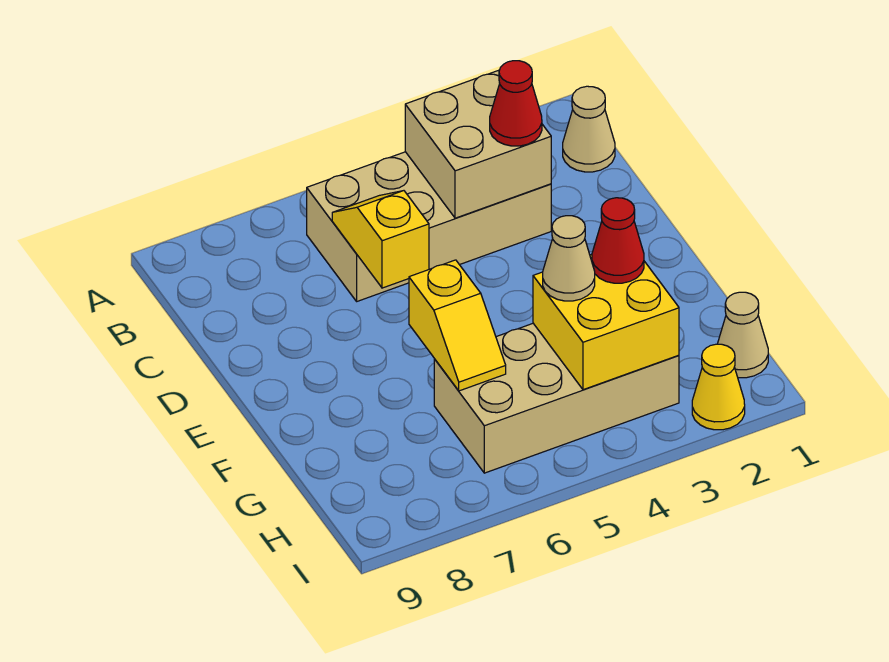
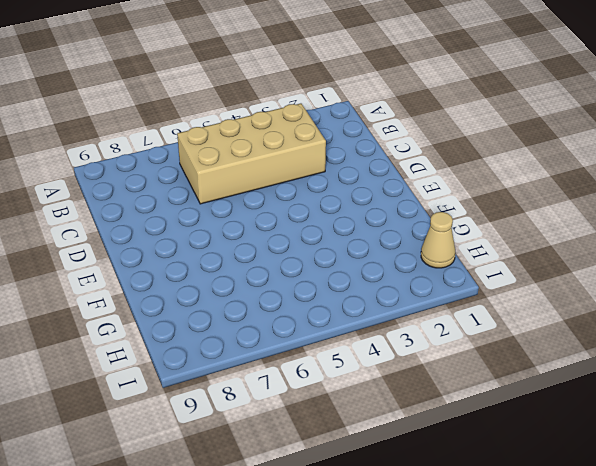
none -> tan 1x1 cone [563,86,615,172]
none -> tan 2x4 brick [434,323,679,473]
none -> yellow 1x1 cone [692,344,745,430]

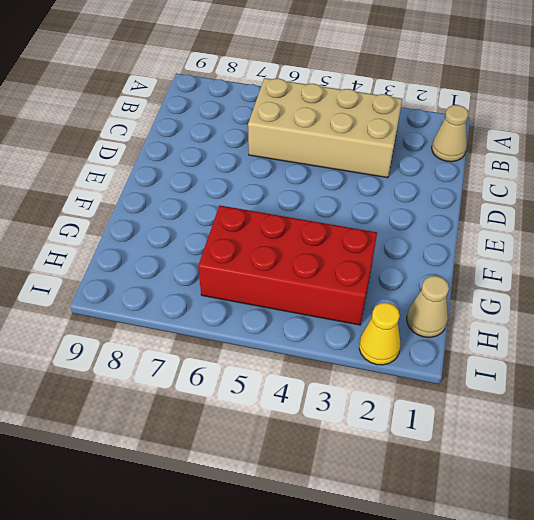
red 2x4 brick [198,206,377,325] -> tan 2x4 brick [434,323,679,473]
none -> tan 2x2 brick [405,70,551,218]
none -> yellow 1x2 slope [332,191,429,288]
none -> yellow 1x2 slope [409,260,506,391]

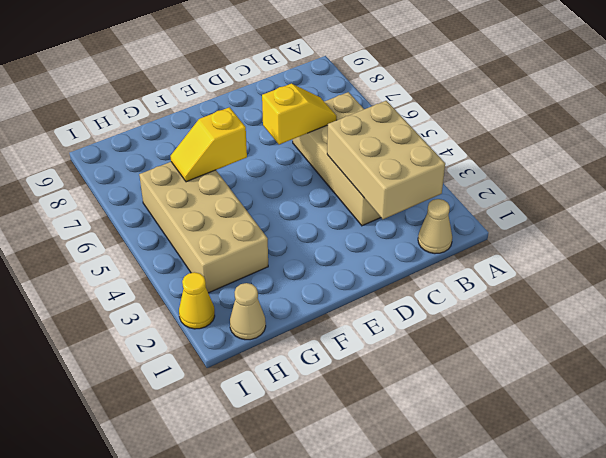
tan 2x3 brick [327,101,445,219] -> tan 2x2 brick [405,70,551,218]
none -> yellow 2x2 brick [533,254,679,390]
none -> red 1x1 cone [490,61,542,146]
none -> red 1x1 cone [592,198,644,283]

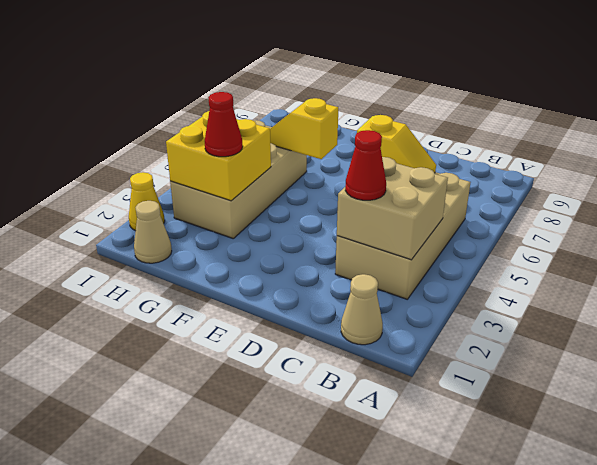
none -> tan 1x1 cone [543,216,595,301]

